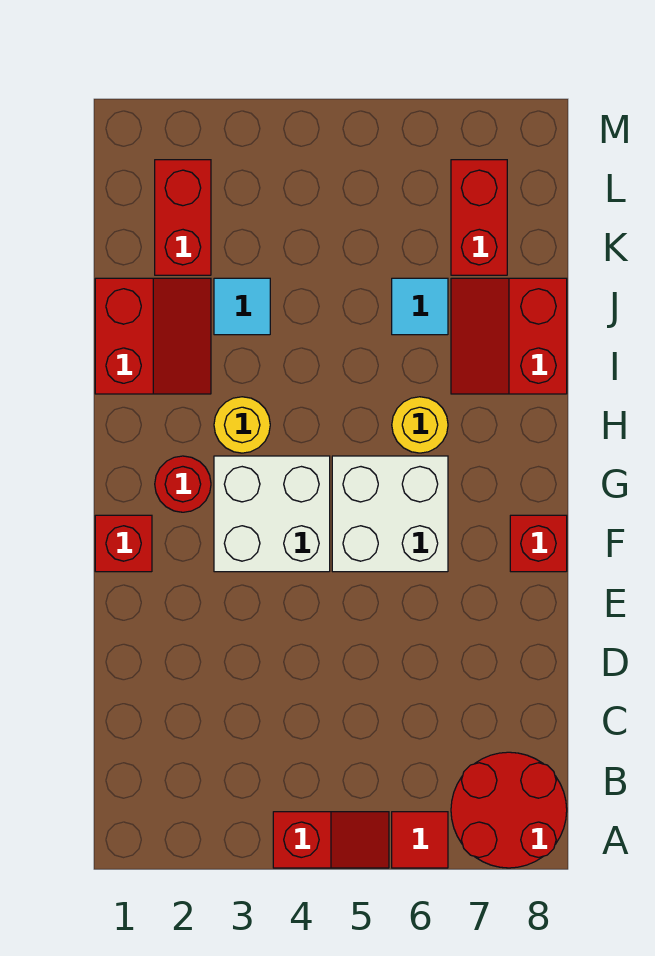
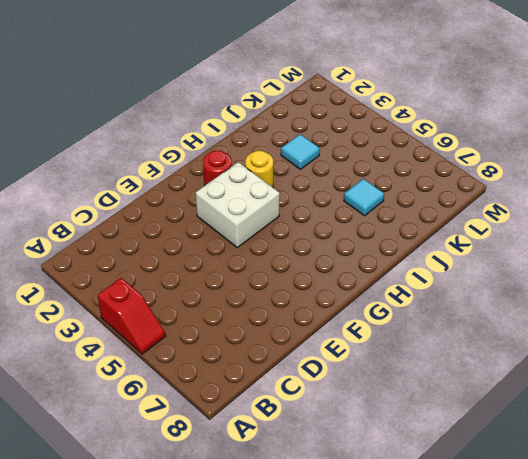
none -> red 1x1 tile [392,812,448,868]
none -> red 2x2 round brick [451,752,567,868]
none -> red 1x1 brick [95,515,152,572]

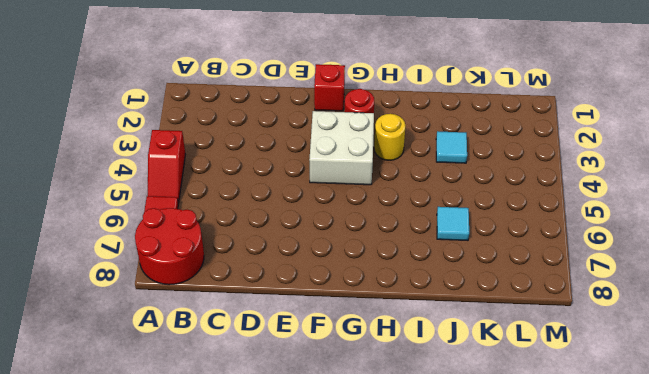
none -> white 2x2 brick [332,456,448,572]
none -> red 1x1 brick [510,515,567,572]
none -> yellow 1x1 round brick [392,397,448,453]

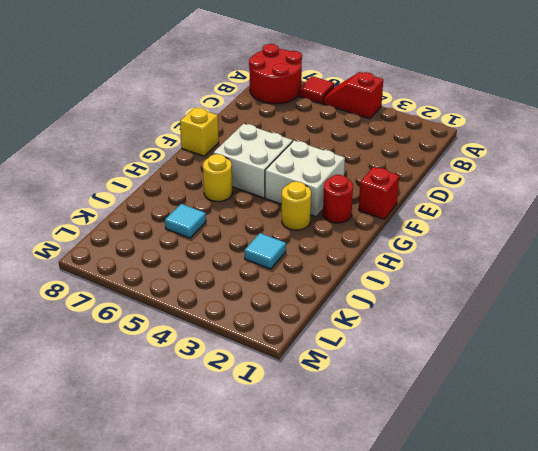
yellow 1x1 brick [180,108,219,156] -> red 1x1 brick [510,515,567,572]
none -> red 2x2 slope [95,278,211,394]
none -> red 2x2 slope [451,278,567,394]
none -> red 1x2 brick [155,160,211,275]

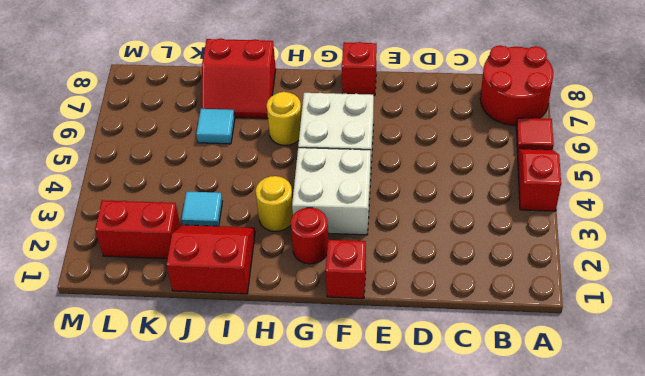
none -> red 1x2 brick [451,160,507,275]

